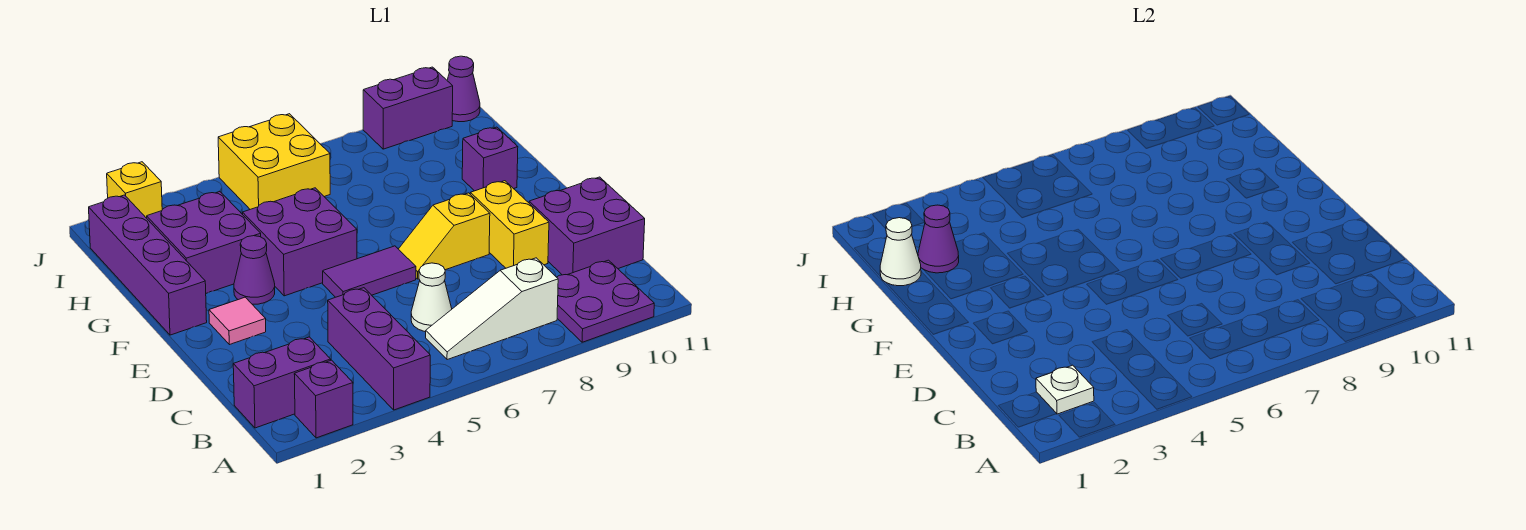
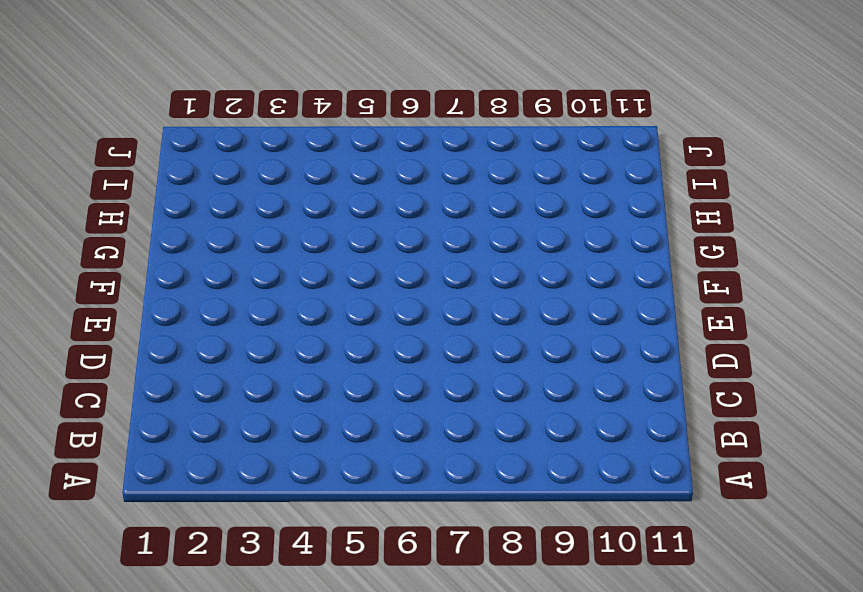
none -> purple 1x1 brick [294,360,353,438]
none -> purple 1x3 brick [328,288,430,410]
none -> purple 2x2 plate [557,260,654,342]

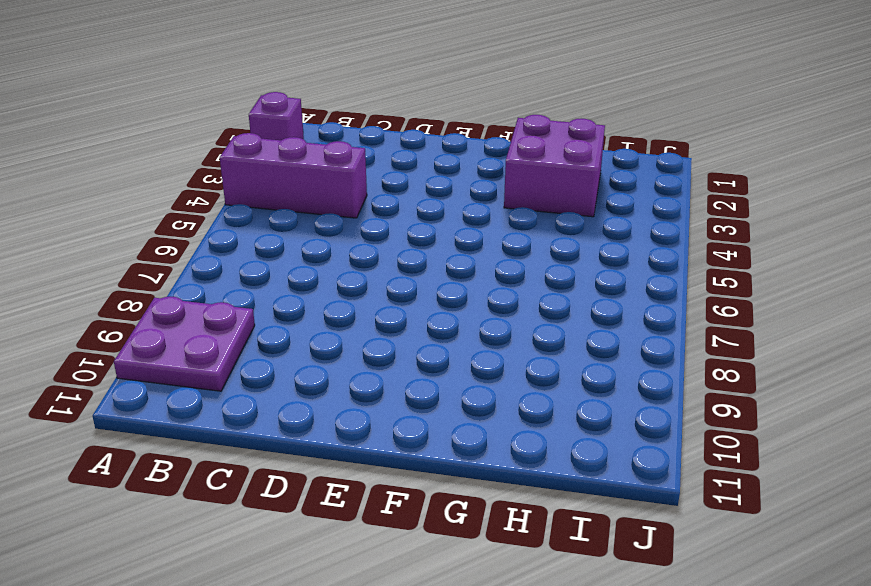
none -> purple 1x2 brick [233,337,331,428]
none -> white 1x3 slope [426,258,558,360]
none -> white 1x1 cone [411,263,452,332]

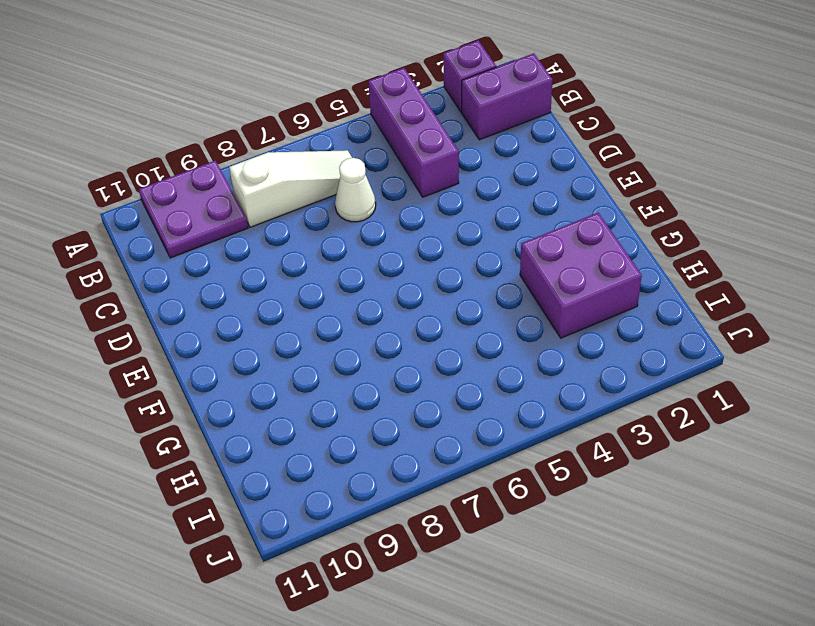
none -> purple 2x2 brick [529,177,645,275]
none -> yellow 1x2 brick [470,181,549,268]
none -> pink 1x1 tile [209,297,266,345]

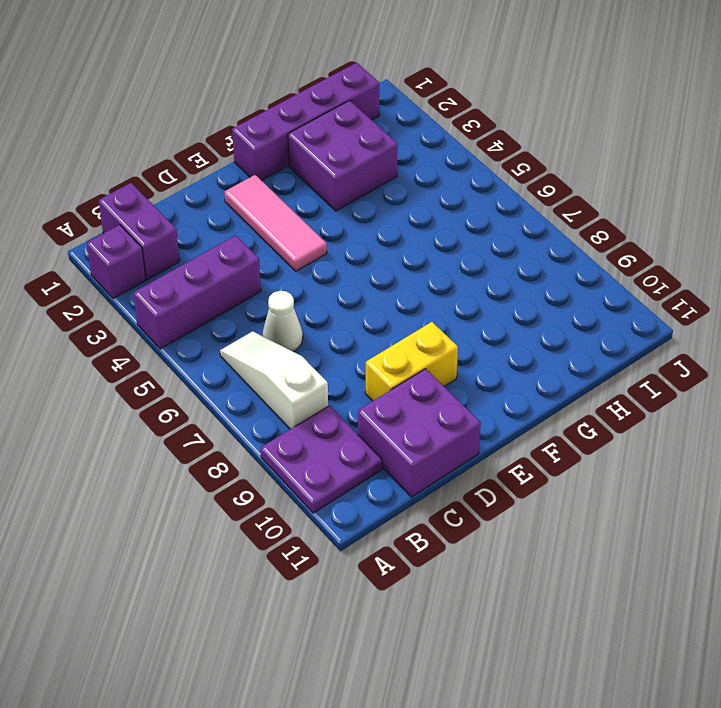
pink 1x3 tile [224,175,327,271] -> pink 1x1 tile [209,297,266,345]
none -> purple 1x2 tile [323,246,416,297]
none -> yellow 1x2 slope [399,193,490,279]
none -> purple 1x1 cone [234,236,275,304]

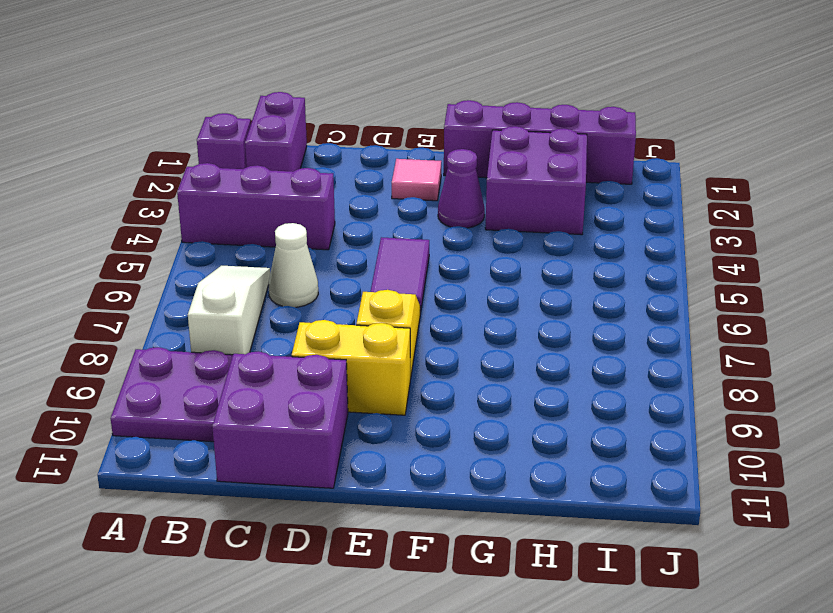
none -> purple 2x2 brick [242,188,357,296]
none -> purple 1x1 brick [462,127,518,191]
none -> yellow 2x2 brick [218,114,330,209]

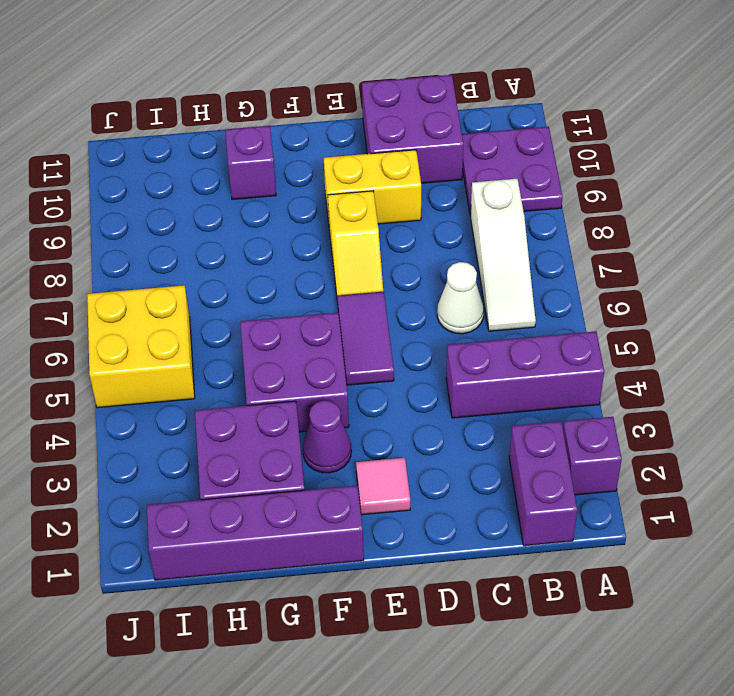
none -> yellow 1x1 brick [107,162,162,218]
none -> purple 1x2 brick [363,67,453,149]
none -> purple 1x1 cone [447,56,480,122]

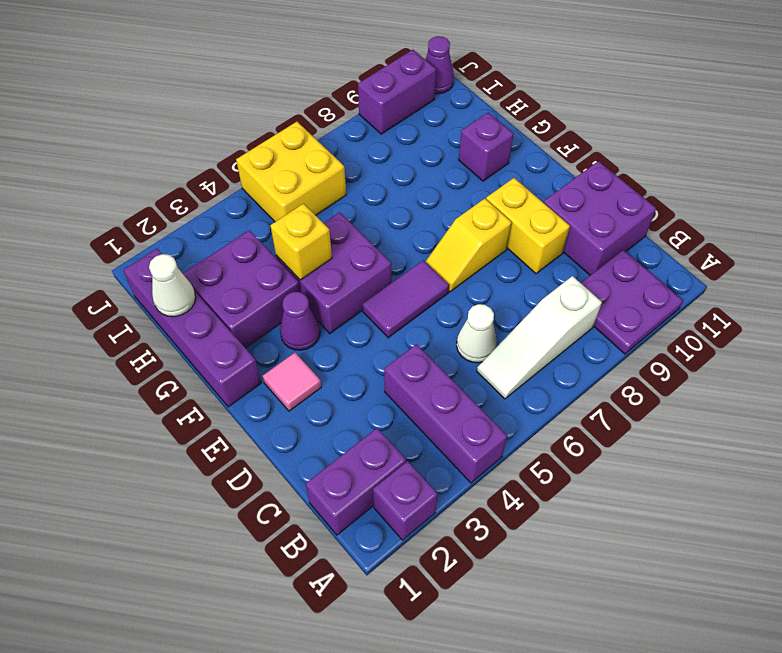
yellow 1x1 brick [271,204,332,280] -> yellow 1x1 brick moved to [107,162,162,218]
none -> white 1x1 plate [1036,365,1094,414]
none -> purple 1x1 cone [918,205,959,273]

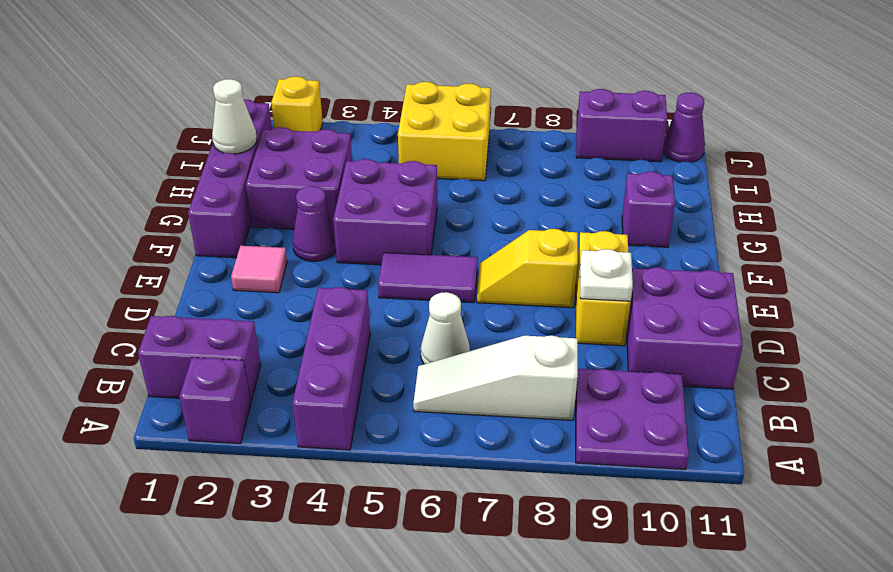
white 1x1 plate [580,249,633,301] -> white 1x1 plate moved to [1036,365,1094,414]
none -> purple 1x1 cone [918,205,959,273]

